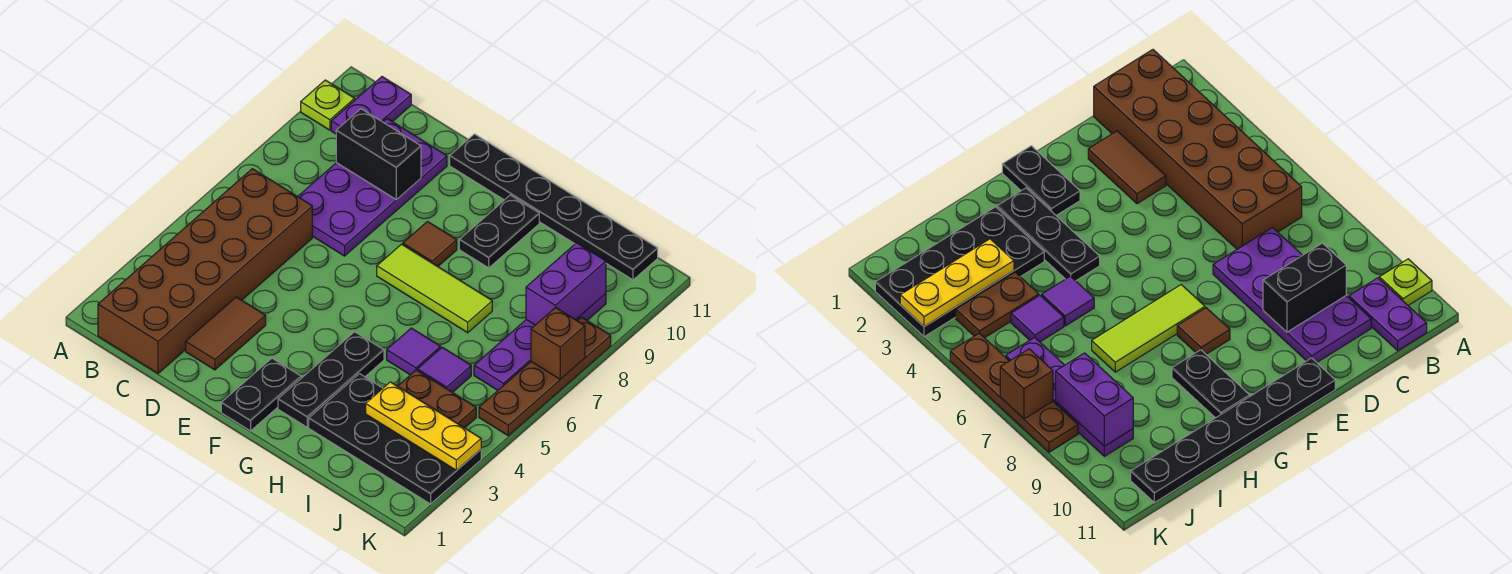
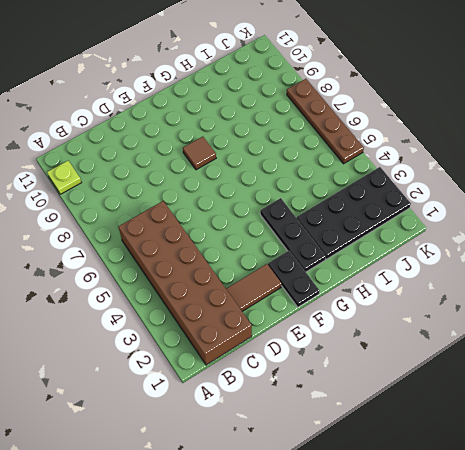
brown 1x2 tile [226,264,282,311] -> brown 1x2 tile turned to [186,297,266,370]
none -> purple 1x2 plate [331,77,411,134]
none -> purple 2x4 plate [298,119,447,256]
none -> black 1x6 plate [450,134,658,280]

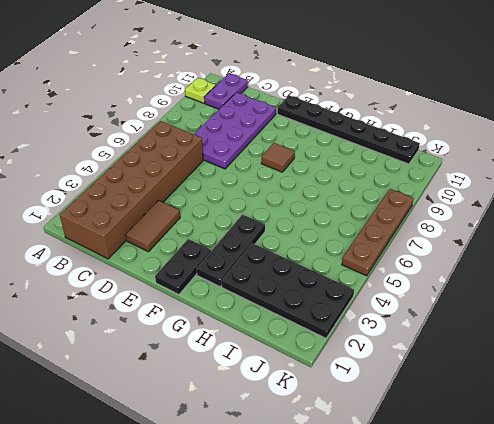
none -> lime 1x3 tile [377,244,492,333]
none -> black 1x2 plate [459,195,539,268]
none -> purple 1x1 tile [387,328,441,375]

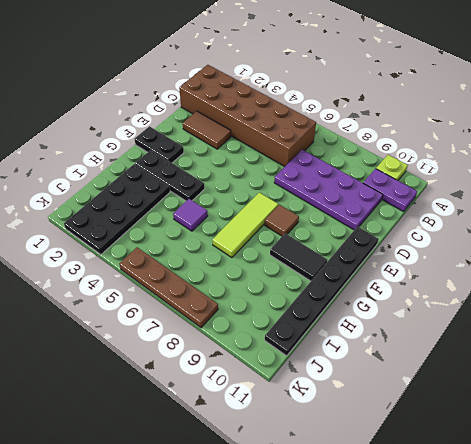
black 1x2 tile [270,233,327,281] -> black 1x2 plate [459,195,539,268]
none -> brown 1x2 plate [398,370,476,428]
none -> purple 1x1 tile [417,347,471,393]
none -> purple 1x4 plate [474,294,606,390]

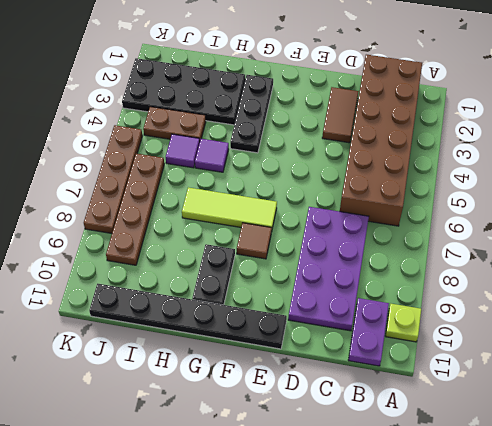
brown 1x4 plate [106,154,164,265] -> purple 1x4 plate [474,294,606,390]
none -> black 1x2 plate [221,358,301,431]
none -> black 1x2 brick [336,109,421,200]
none -> yellow 1x3 plate [366,382,481,470]

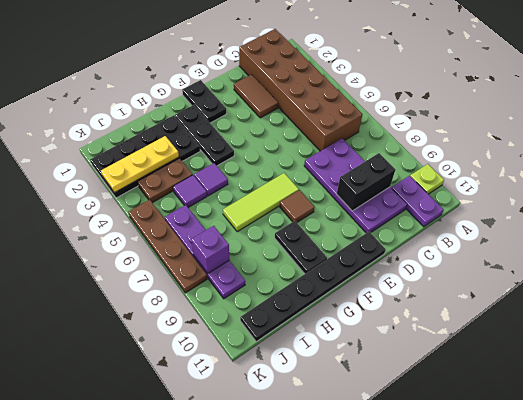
purple 1x1 brick [191,226,229,273] -> purple 1x2 brick [526,243,606,325]
none -> brown 1x1 brick [531,307,585,379]

